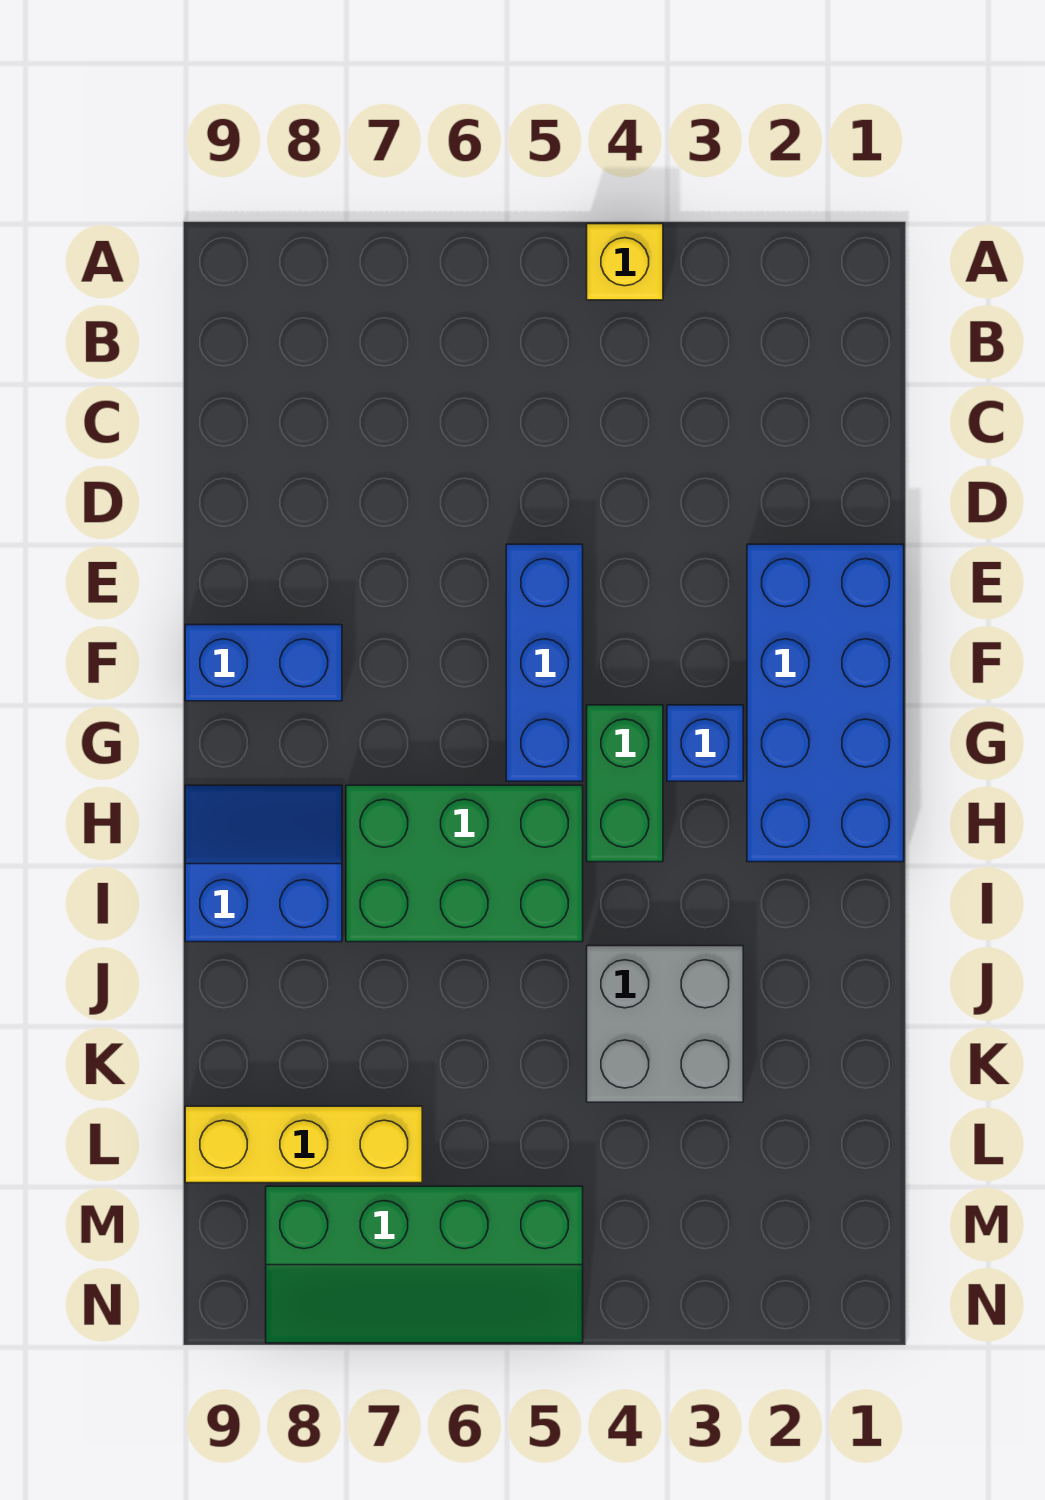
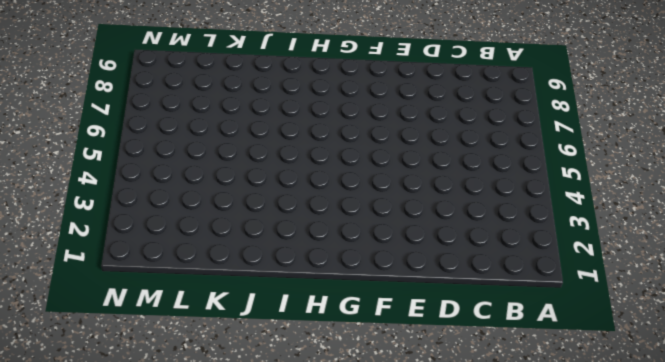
none -> yellow 1x1 brick [587,224,663,300]
none -> blue 2x4 brick [747,544,904,862]

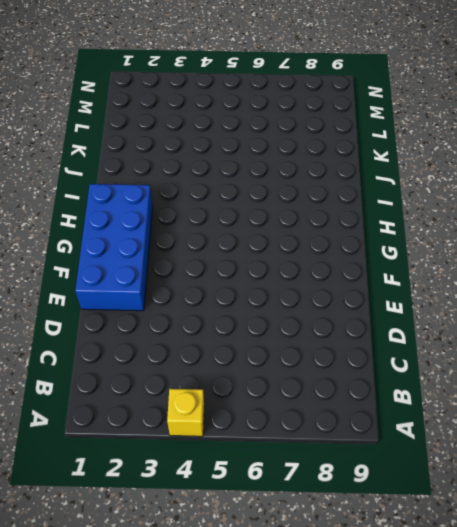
none -> blue 1x3 brick [506,544,583,781]
none -> blue 1x2 brick [185,625,342,701]

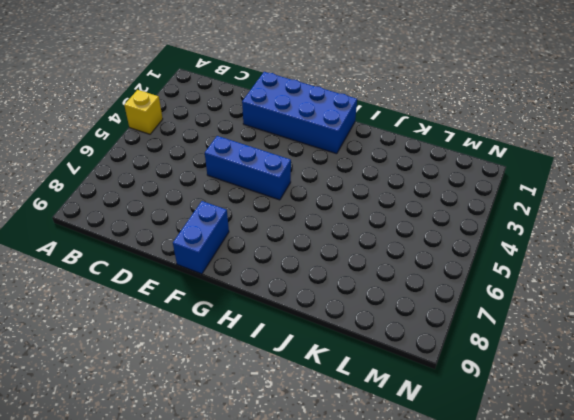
none -> blue 1x1 brick [667,705,743,781]
none -> green 1x2 brick [587,705,663,862]

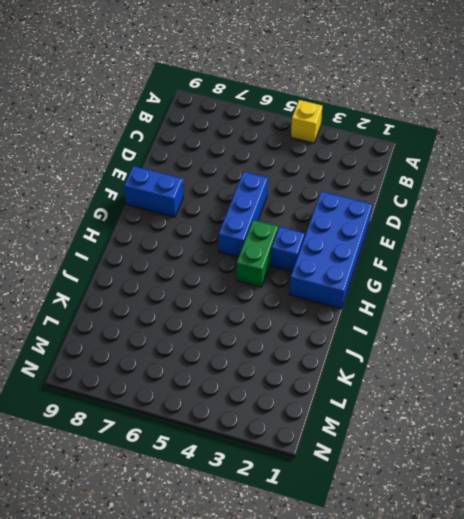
none -> green 2x3 brick [346,785,583,942]
none -> blue 2x2 slope [185,785,342,942]

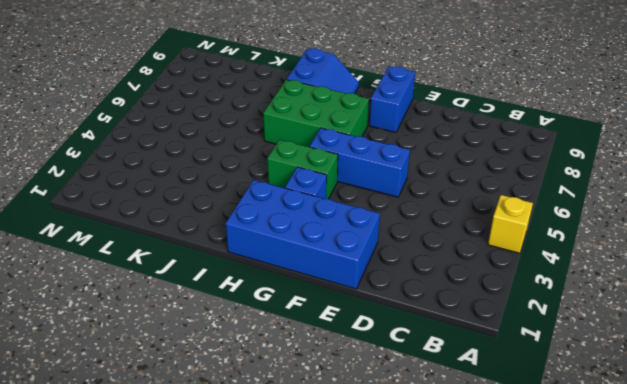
green 2x3 brick [263,80,369,147] -> green 2x3 brick turned to [346,785,583,942]
none -> grey 2x2 brick [587,946,743,1102]
none -> yellow 1x3 brick [185,1106,422,1183]

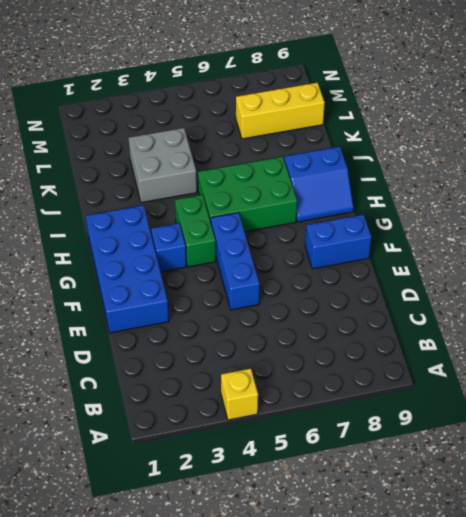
none -> green 2x4 slope [266,1186,583,1343]

